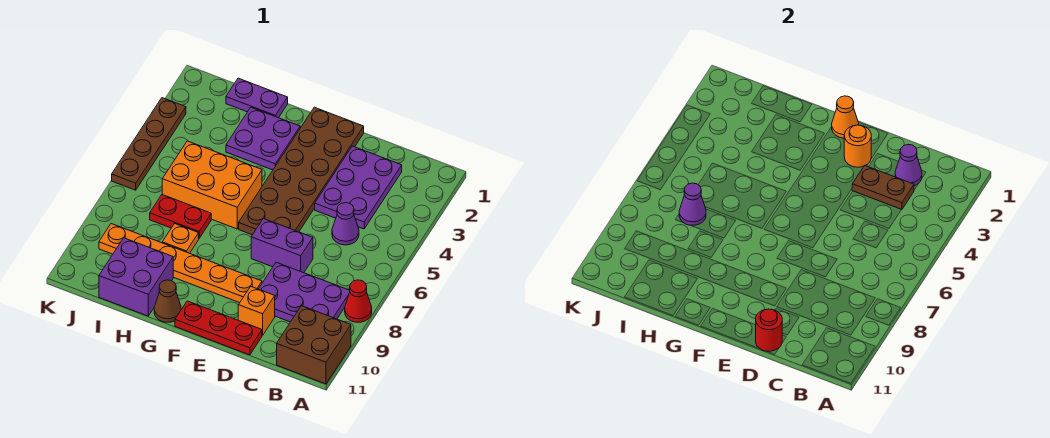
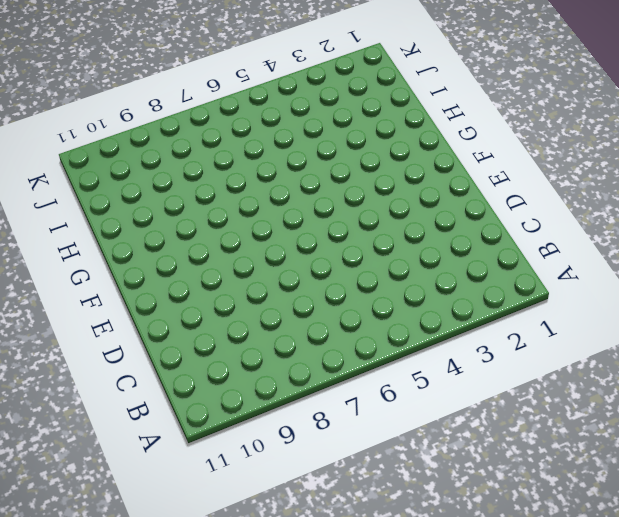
none -> red 1x1 cone [345,280,372,322]
none -> brown 2x2 brick [277,306,351,384]
none -> purple 2x3 plate [259,262,350,322]

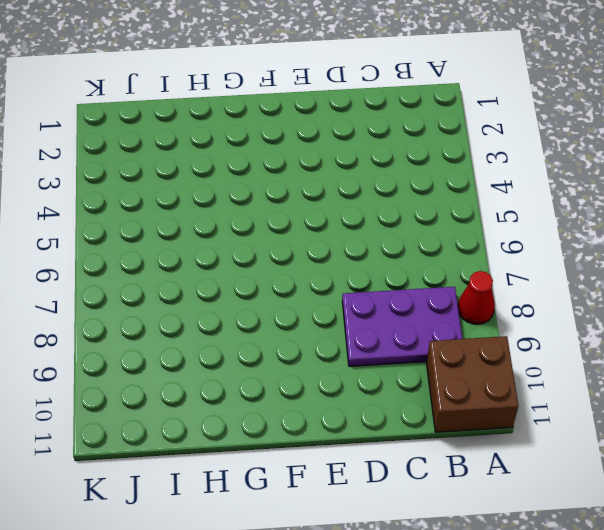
none -> purple 2x3 plate [315,146,402,229]
none -> purple 1x1 cone [332,203,359,245]
none -> purple 1x2 brick [251,219,313,273]

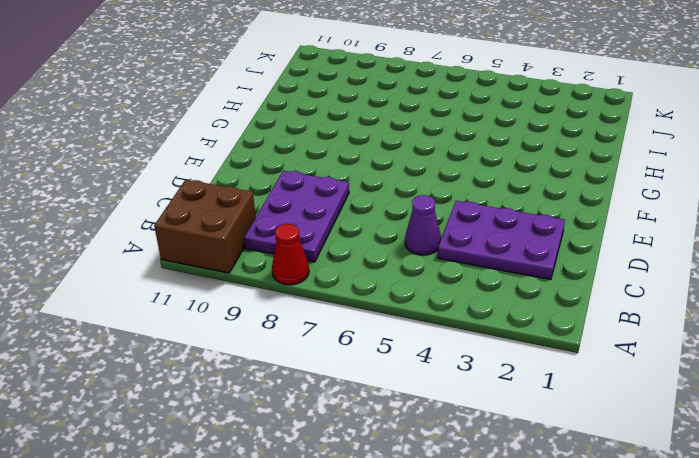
none -> purple 1x2 brick [251,219,313,273]
none -> orange 1x1 brick [238,287,275,336]
none -> red 1x3 plate [175,301,262,355]

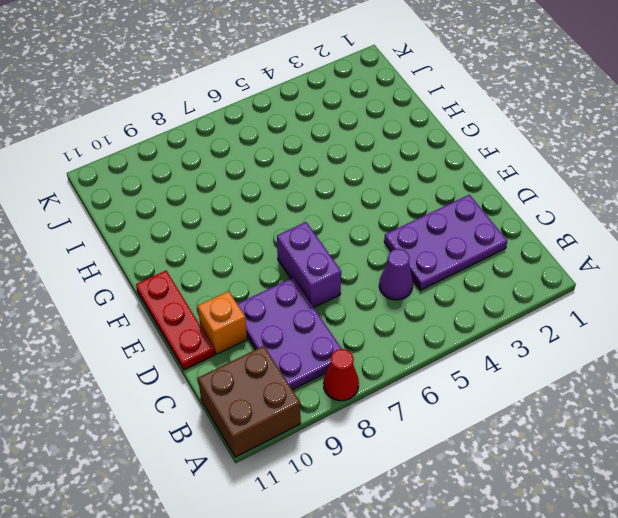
none -> brown 2x6 plate [239,107,364,235]
none -> orange 1x6 plate [99,224,262,303]
none -> purple 2x2 plate [226,108,300,170]

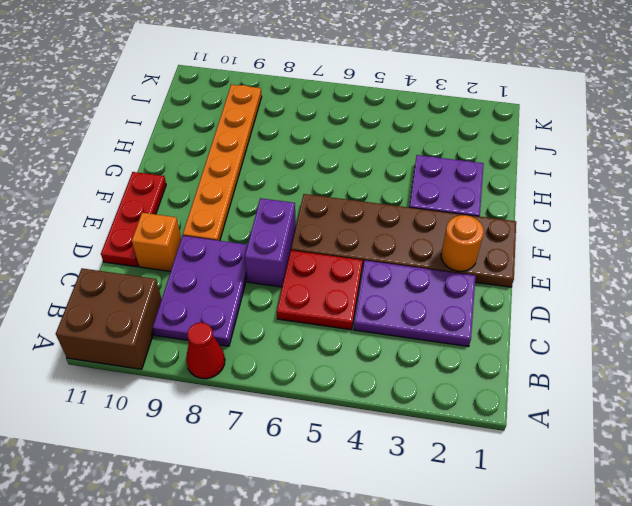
red 2x2 plate [277,250,363,330] -> purple 1x1 cone [332,203,359,245]
none -> orange 2x3 brick [162,141,262,229]
none -> brown 1x1 cone [154,280,181,322]
none -> purple 1x2 plate [226,78,288,118]

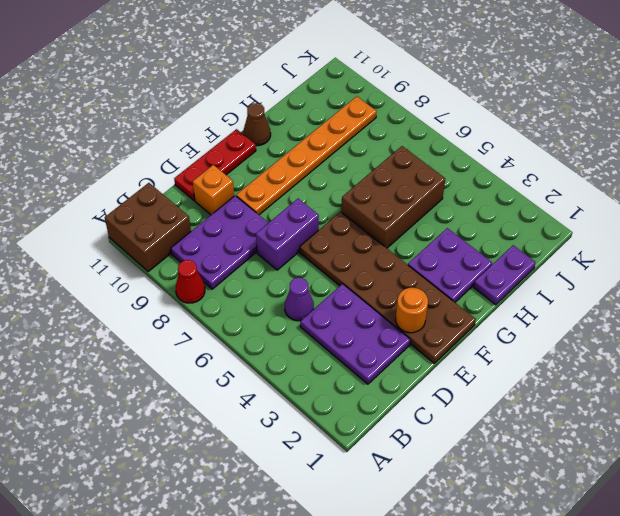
brown 2x3 brick [341,146,445,248] -> orange 2x3 brick [162,141,262,229]
none -> red 1x2 plate [150,195,211,238]
none -> orange 1x1 plate [162,224,199,253]
none -> purple 2x2 brick [99,238,173,316]

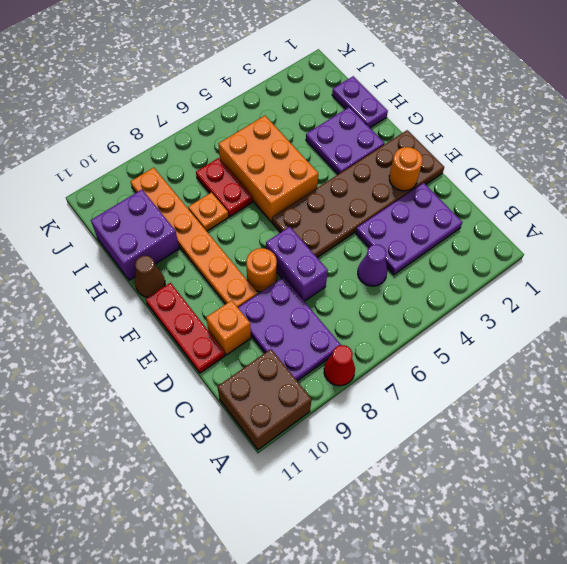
orange 1x1 round brick [246,248,277,292] -> none
none -> brown 1x4 plate [112,98,186,190]
none -> purple 1x1 cone [895,144,922,186]
none -> brown 1x2 plate [852,166,914,210]

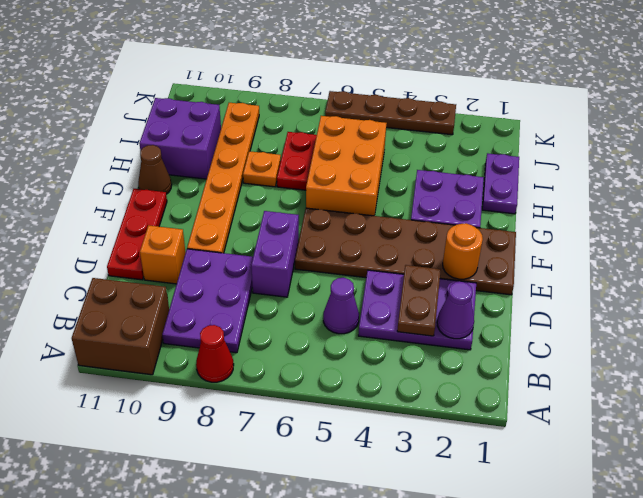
none -> red 1x1 round brick [756,309,782,351]
none -> orange 1x1 cone [832,96,859,138]
none -> purple 1x1 cone [679,183,706,225]

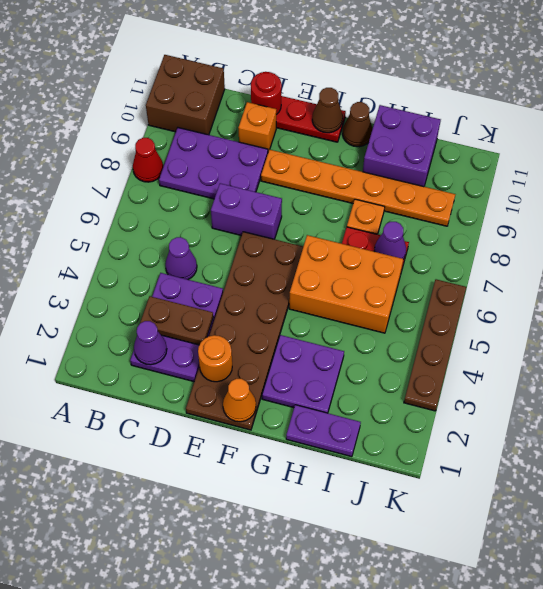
brown 1x1 cone [312,88,343,133] -> none

